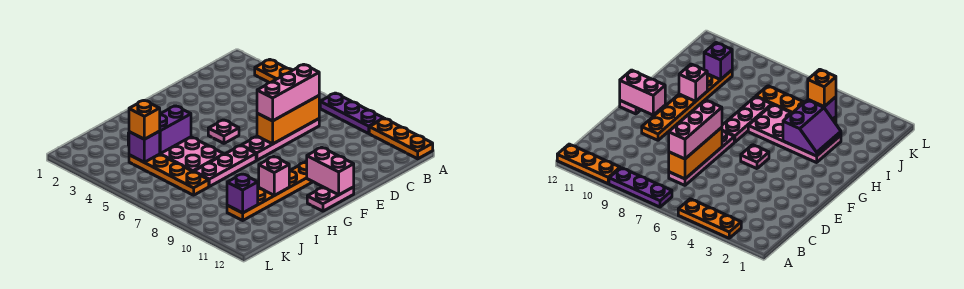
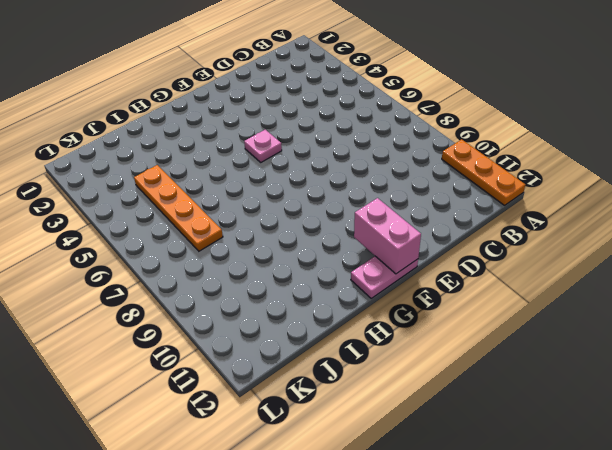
none -> orange 1x3 plate [255,59,292,83]
none -> purple 1x3 plate [320,93,384,133]
none -> pink 1x4 plate [241,119,319,160]

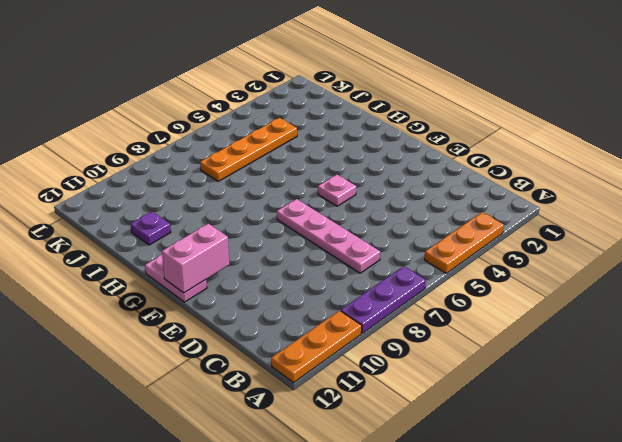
purple 1x1 plate [130,212,171,245] -> none
none -> orange 1x6 plate [227,161,313,220]
none -> pink 1x3 plate [194,146,256,186]
none -> pink 2x4 plate [128,137,224,172]

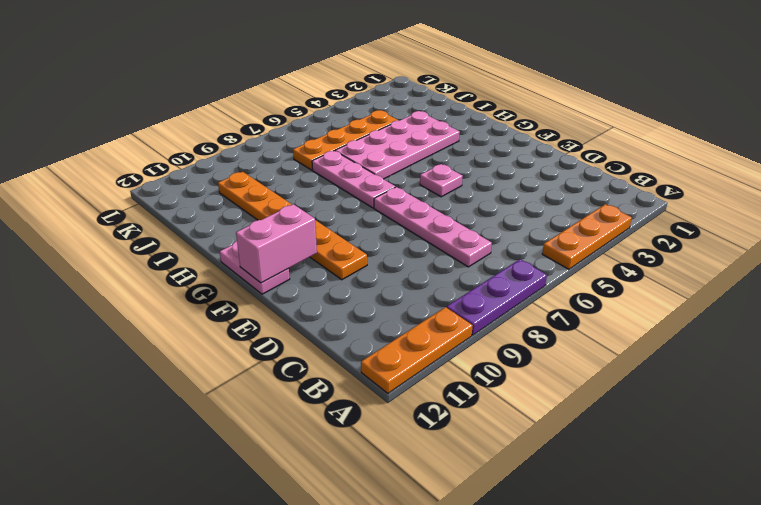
none -> orange 1x3 brick [257,96,319,144]
none -> purple 2x2 slope [128,106,191,153]
none -> pink 1x1 brick [259,157,289,195]

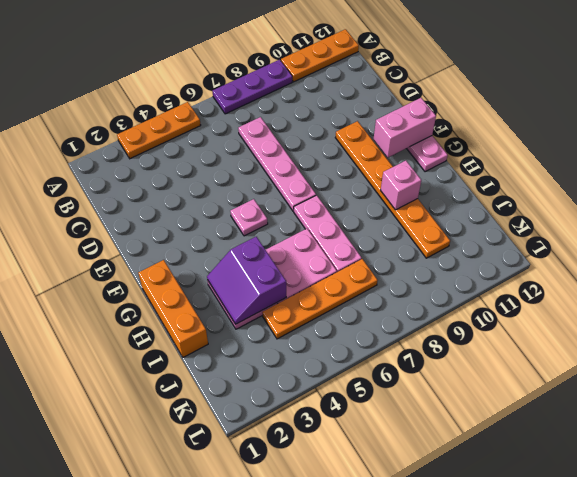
orange 1x3 brick [139,260,208,357] -> orange 1x3 brick moved to [257,96,319,144]
none -> purple 1x1 brick [129,131,160,162]
none -> purple 1x1 brick [227,174,258,213]
none -> pink 1x3 brick [257,64,319,121]

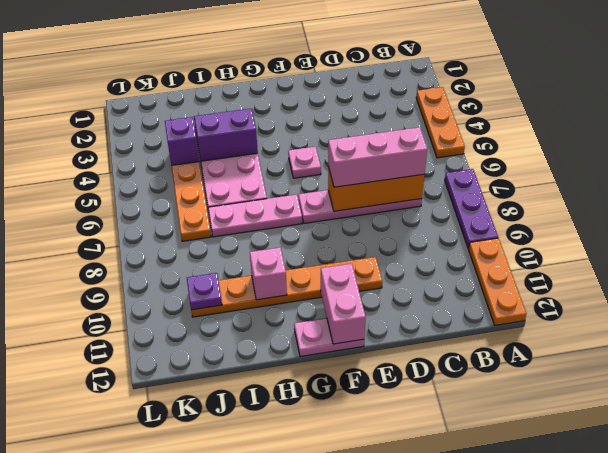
purple 1x1 plate [187,273,222,310] -> purple 1x1 brick [227,174,258,213]
none -> orange 1x1 brick [129,100,160,139]

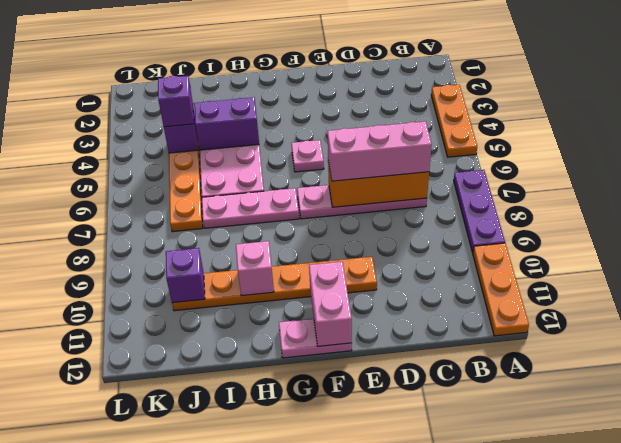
purple 1x1 brick [158,76,194,127] -> orange 1x1 brick [129,100,160,139]

